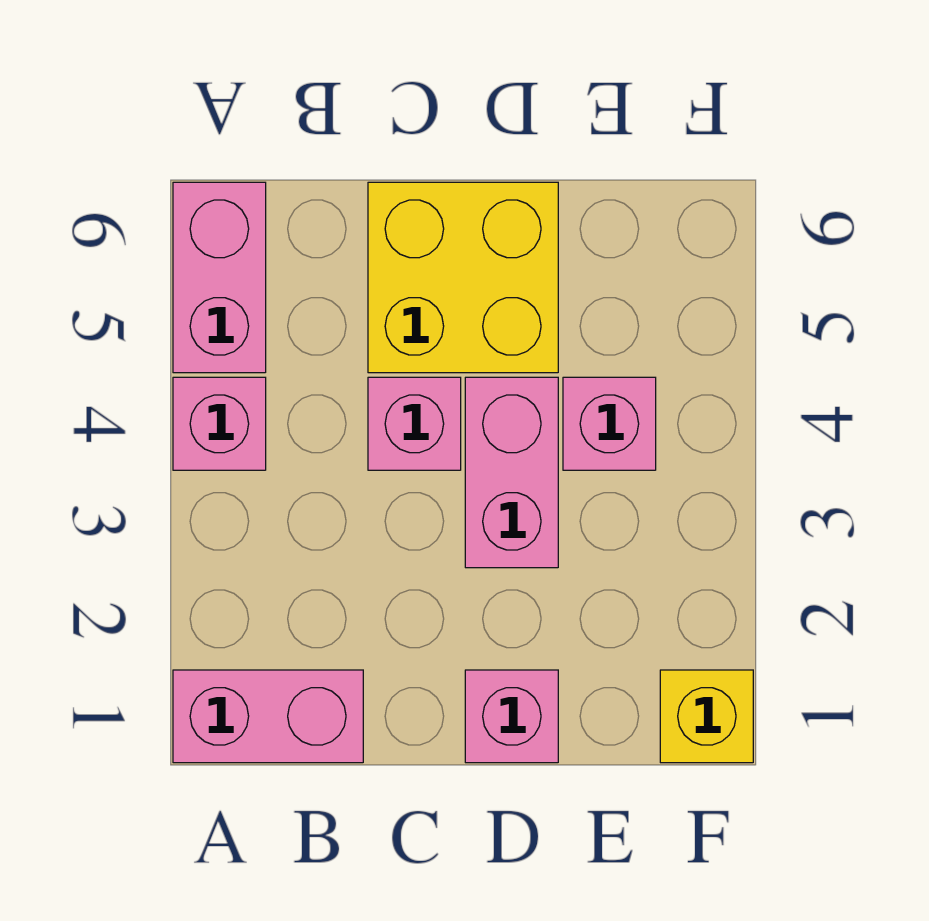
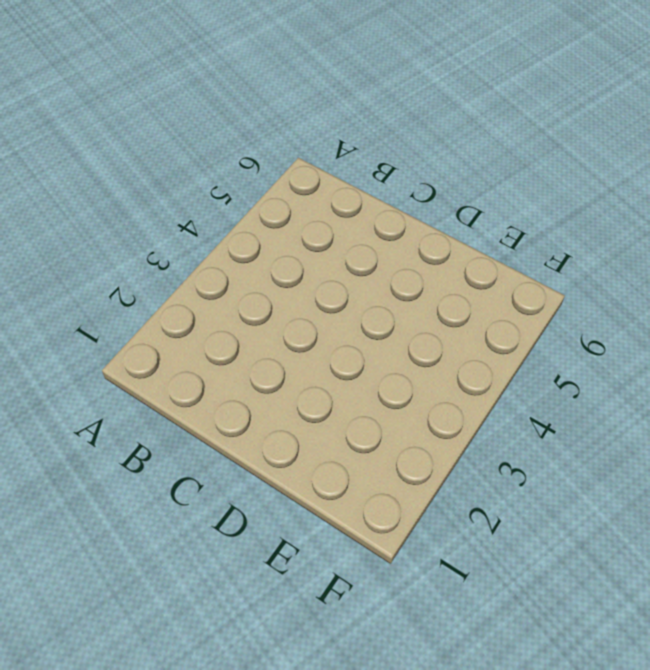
none -> pink 1x2 brick [173,670,363,763]
none -> pink 1x1 brick [173,377,266,470]

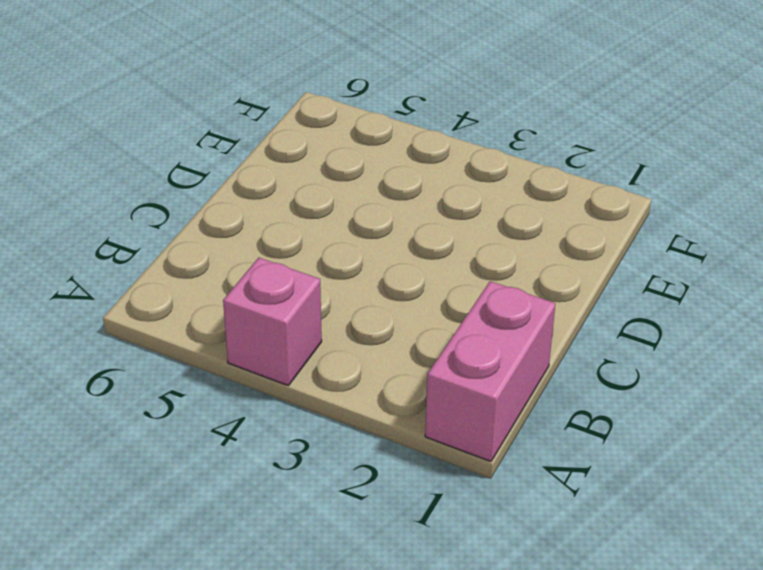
none -> pink 1x2 brick [173,182,266,373]
none -> pink 1x1 brick [368,377,461,470]

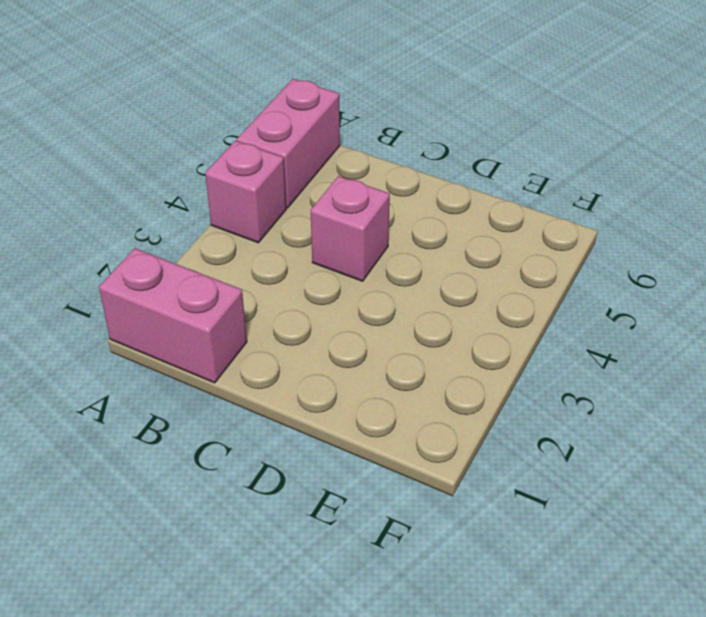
none -> yellow 2x2 brick [368,182,558,373]
none -> pink 1x1 brick [465,670,558,763]

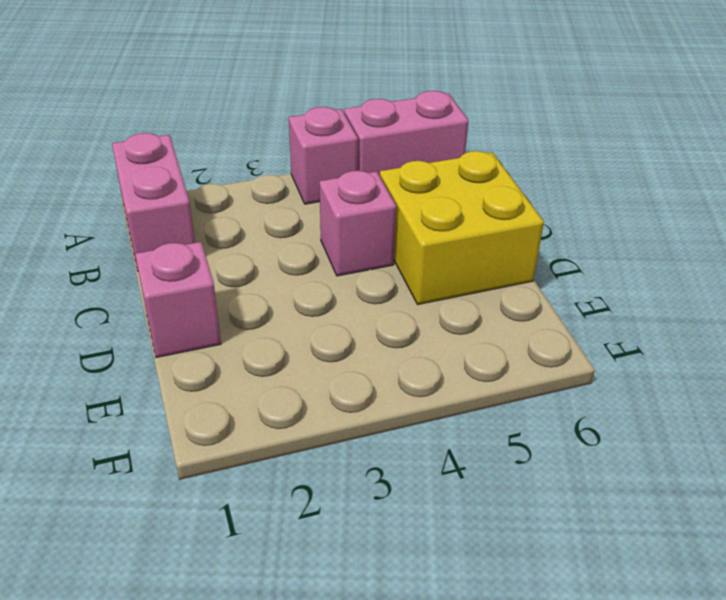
none -> pink 1x2 brick [465,377,558,568]
none -> pink 1x1 brick [563,377,656,470]

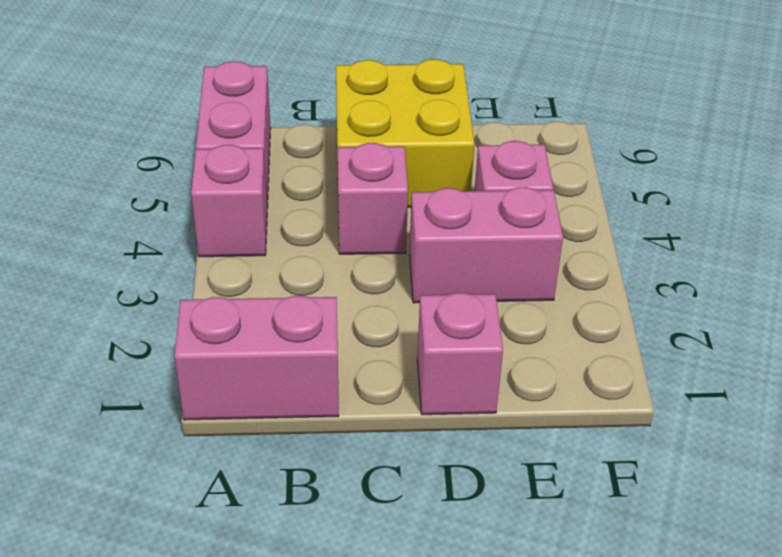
pink 1x2 brick [409,187,563,303] -> pink 1x2 brick turned to [465,377,558,568]
none -> yellow 1x1 brick [660,670,753,763]

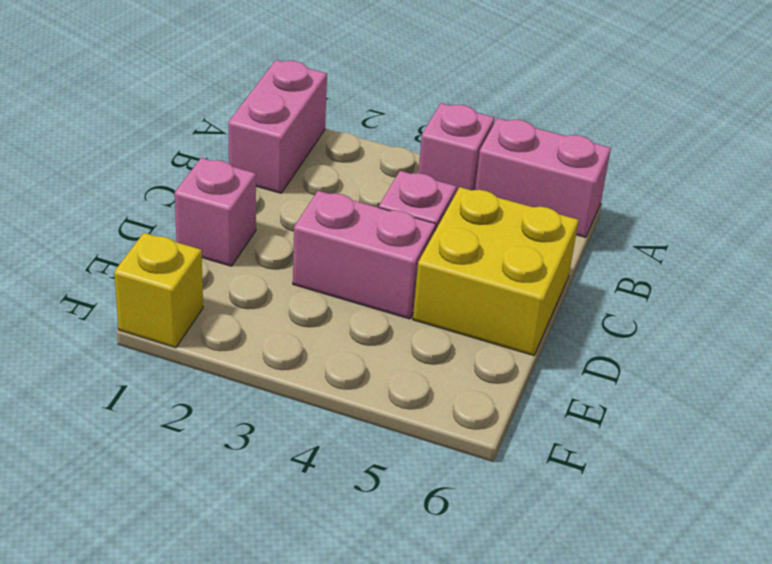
none -> pink 1x1 brick [563,377,656,470]

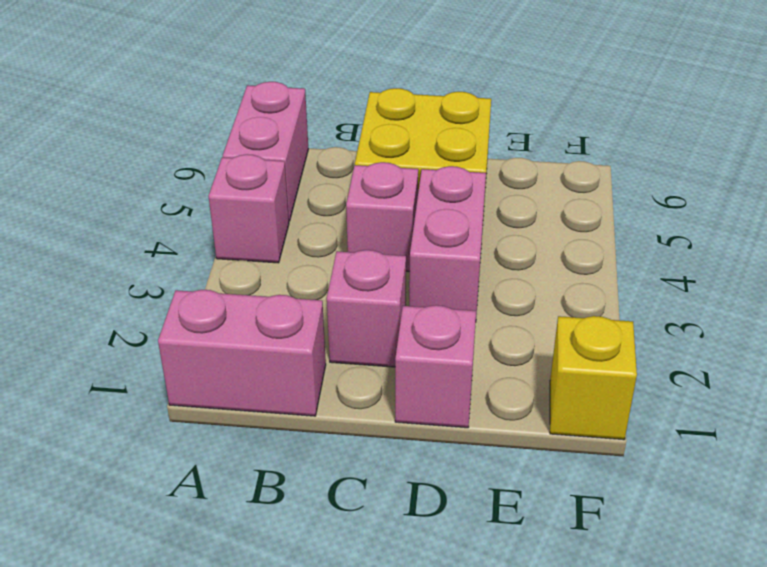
pink 1x1 brick [327,250,406,367] -> pink 1x1 brick moved to [563,377,656,470]

